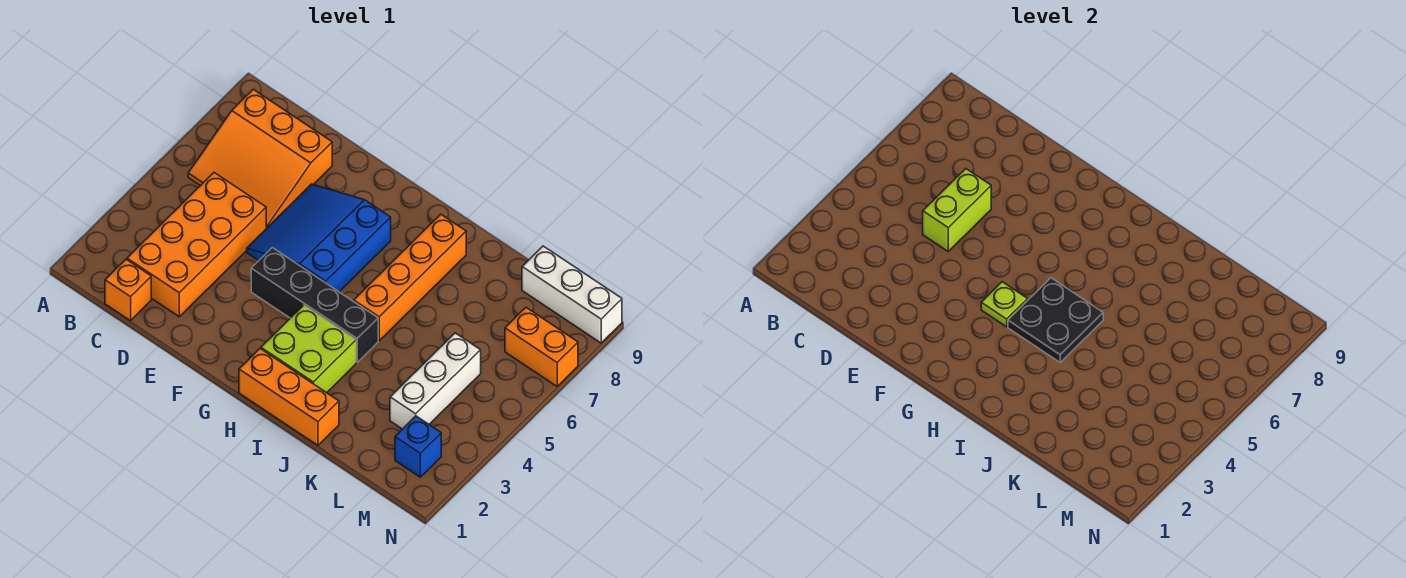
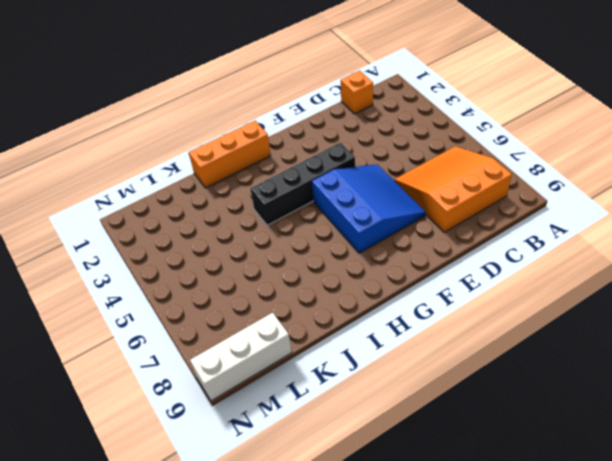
none -> orange 2x4 brick [127,173,266,317]
none -> lime 2x2 brick [261,305,356,393]
none -> orange 1x4 brick [354,214,466,341]

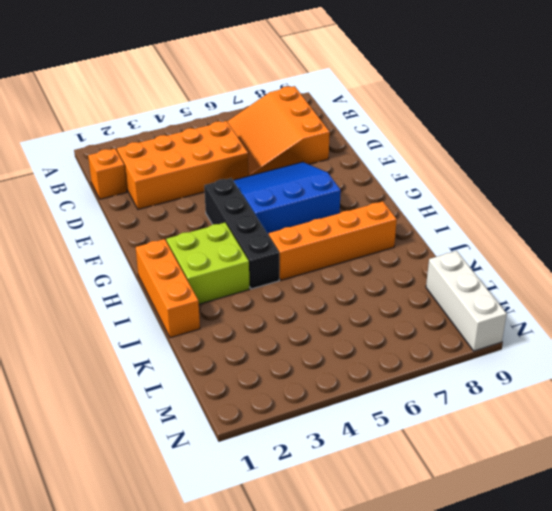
none -> white 1x3 brick [390,333,481,429]
none -> blue 1x1 brick [395,416,441,477]
none -> orange 1x2 brick [505,308,578,386]

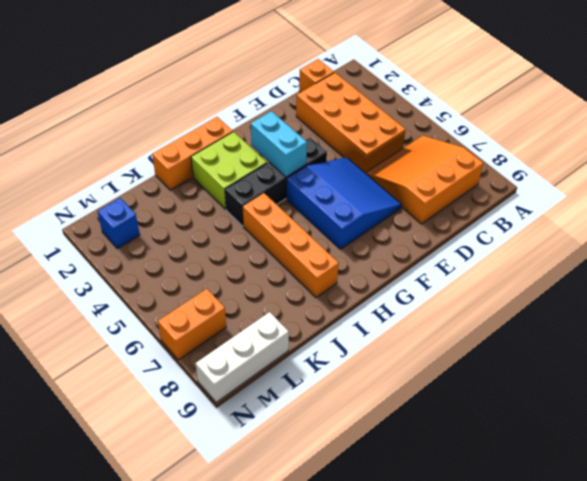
cyan 1x2 brick [251,111,307,177] -> lime 1x1 plate [981,282,1028,327]
none -> white 1x3 brick [390,333,481,429]
none -> lime 1x2 brick [923,169,991,251]
none -> black 2x2 plate [1008,278,1103,362]

